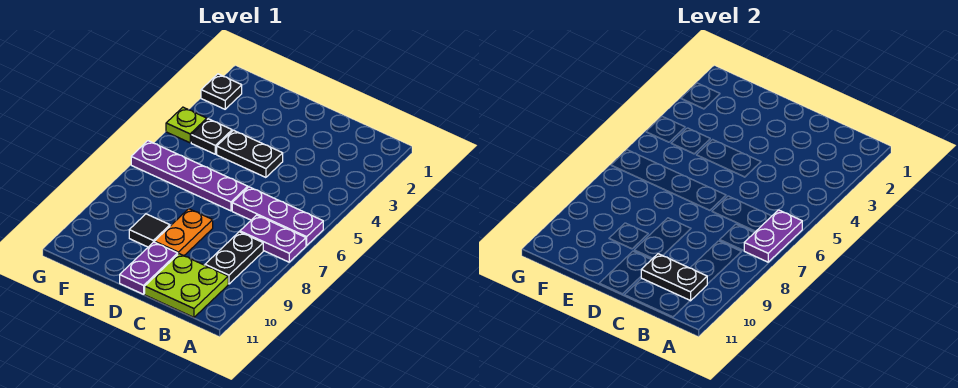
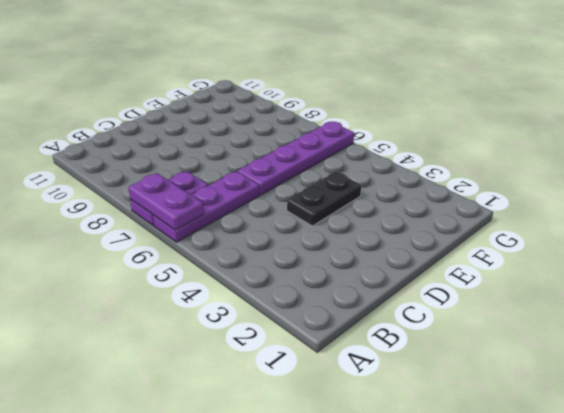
none -> black 1x2 plate [205,232,263,284]
none -> lime 2x2 plate [145,254,228,317]
none -> orange 1x2 plate [155,209,213,256]

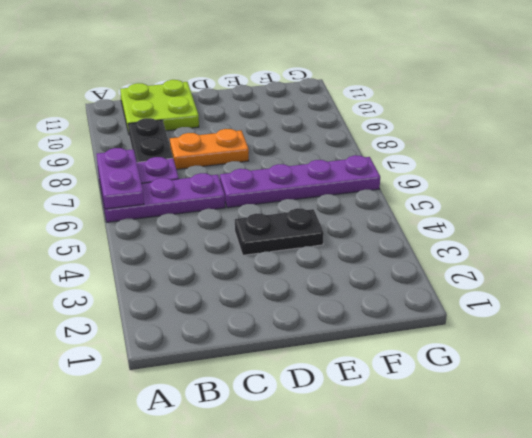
orange 1x2 plate [170,129,249,169] -> orange 1x2 plate turned to [155,209,213,256]
none -> purple 1x2 plate [120,242,178,294]
none -> black 1x1 tile [129,214,170,247]
none -> black 1x1 plate [191,119,232,154]

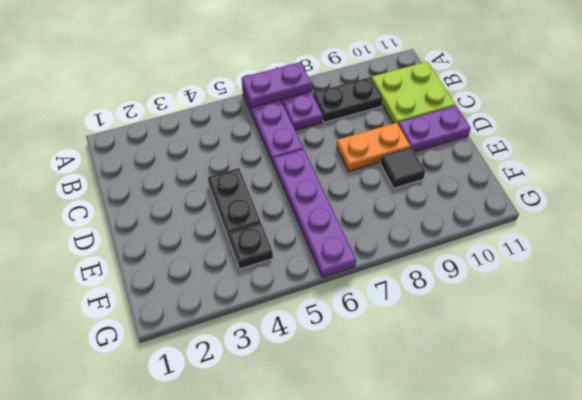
none -> black 1x1 plate [201,74,242,109]
none -> lime 1x1 plate [166,107,207,143]
none -> black 1x2 plate [641,254,708,301]

